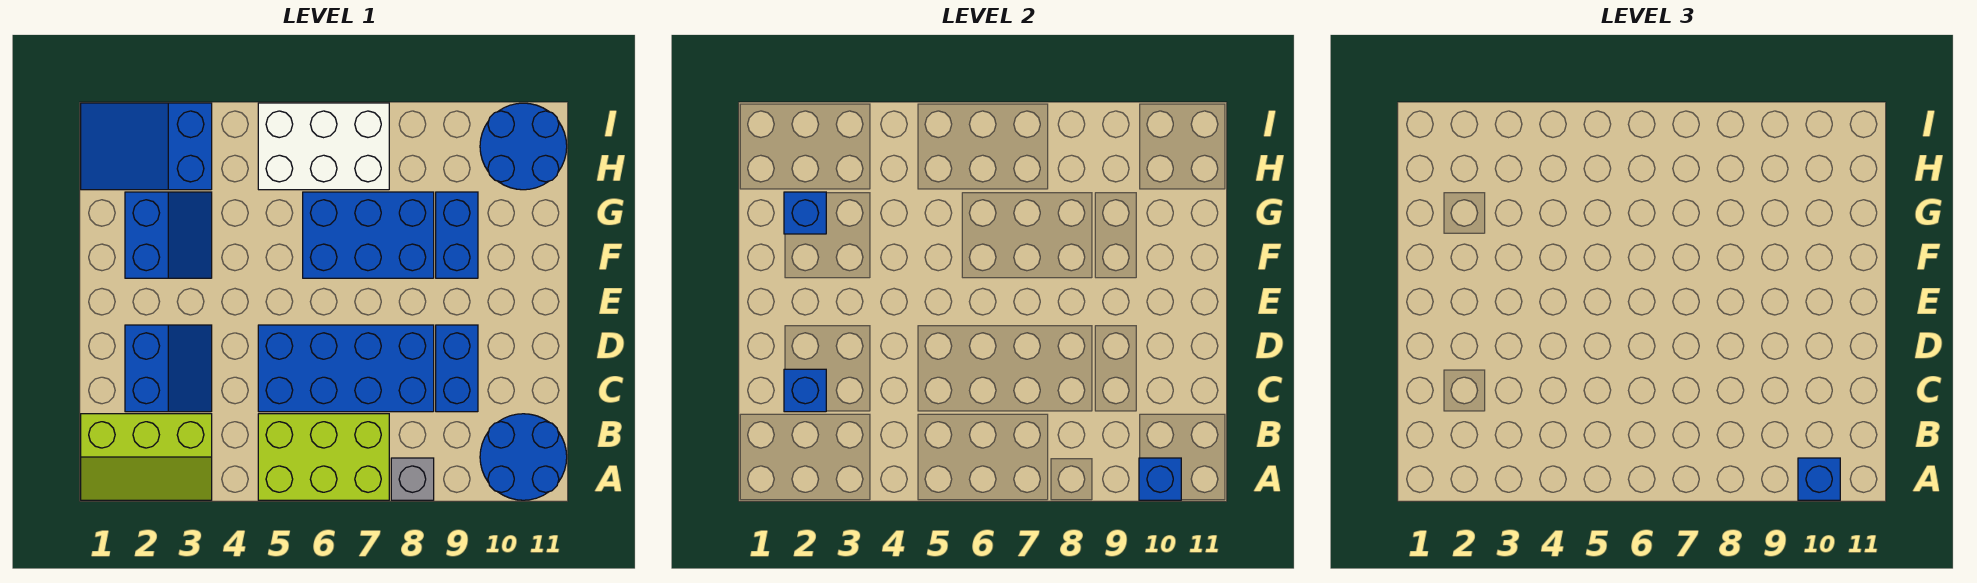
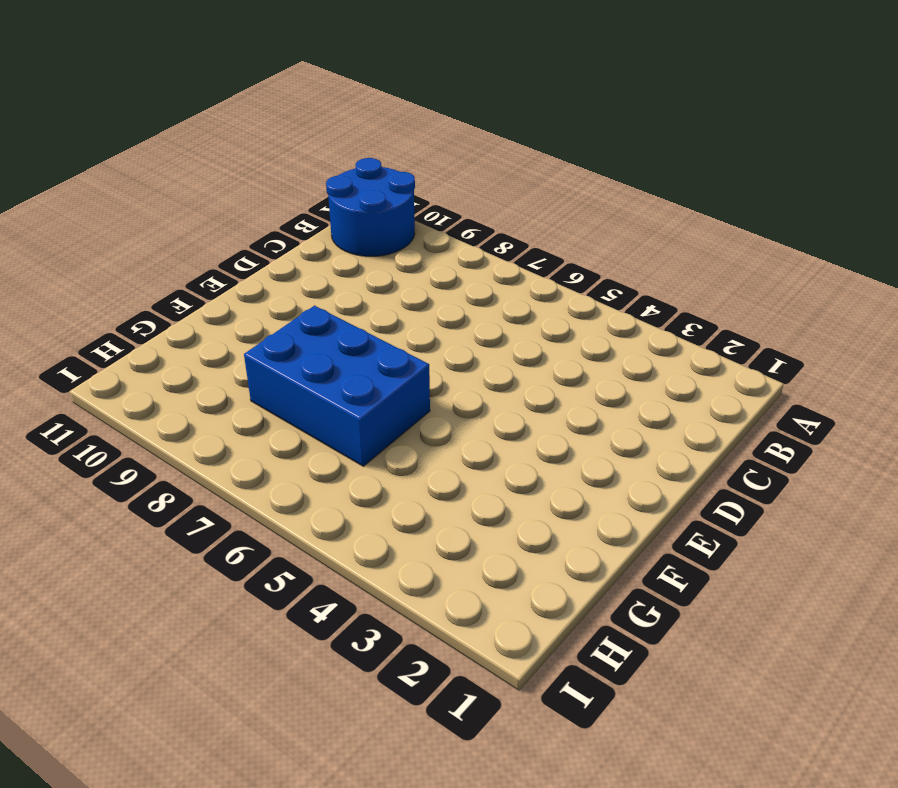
none -> lime 2x3 slope [81,414,212,500]
none -> lime 2x3 brick [258,414,389,500]
none -> grey 1x1 brick [391,458,434,500]

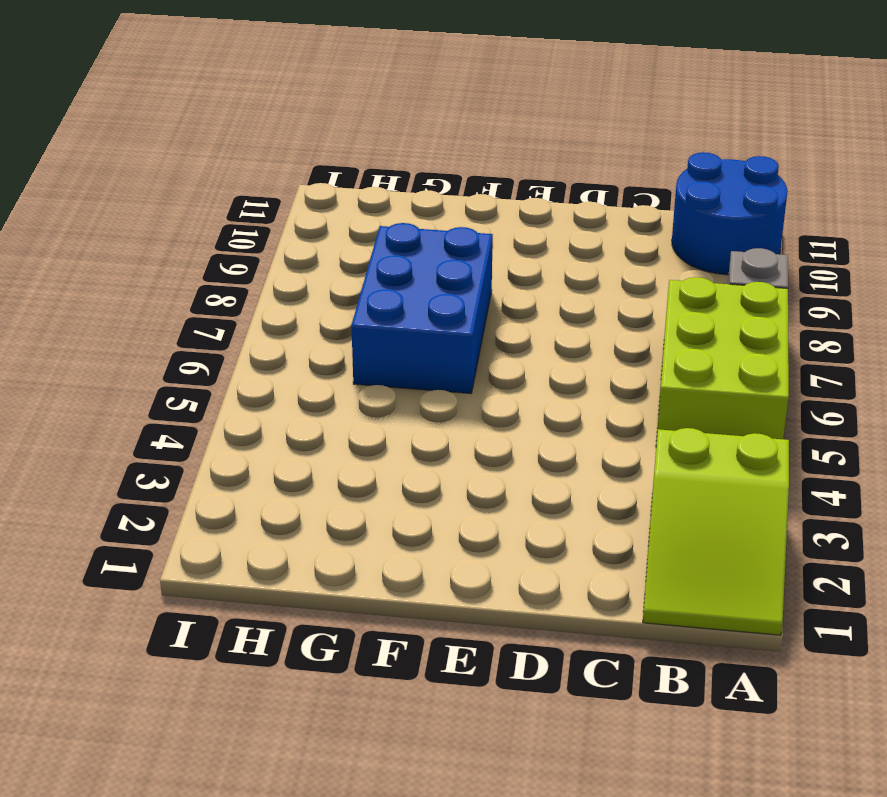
lime 2x3 slope [643,428,789,635] -> lime 2x3 slope turned to [81,414,212,500]
none -> blue 2x2 slope [125,325,212,412]
none -> blue 2x4 brick [258,325,434,412]
none -> blue 1x2 brick [436,325,478,412]

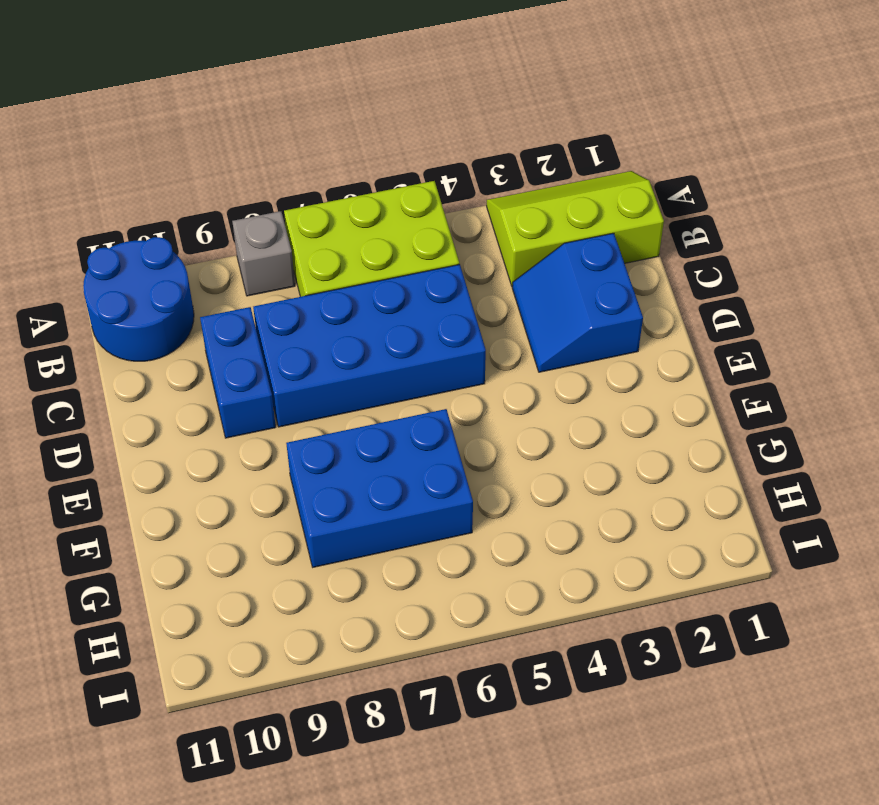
none -> blue 2x2 slope [125,192,212,278]
none -> blue 1x2 brick [436,192,478,278]
none -> blue 2x3 slope [81,103,212,190]

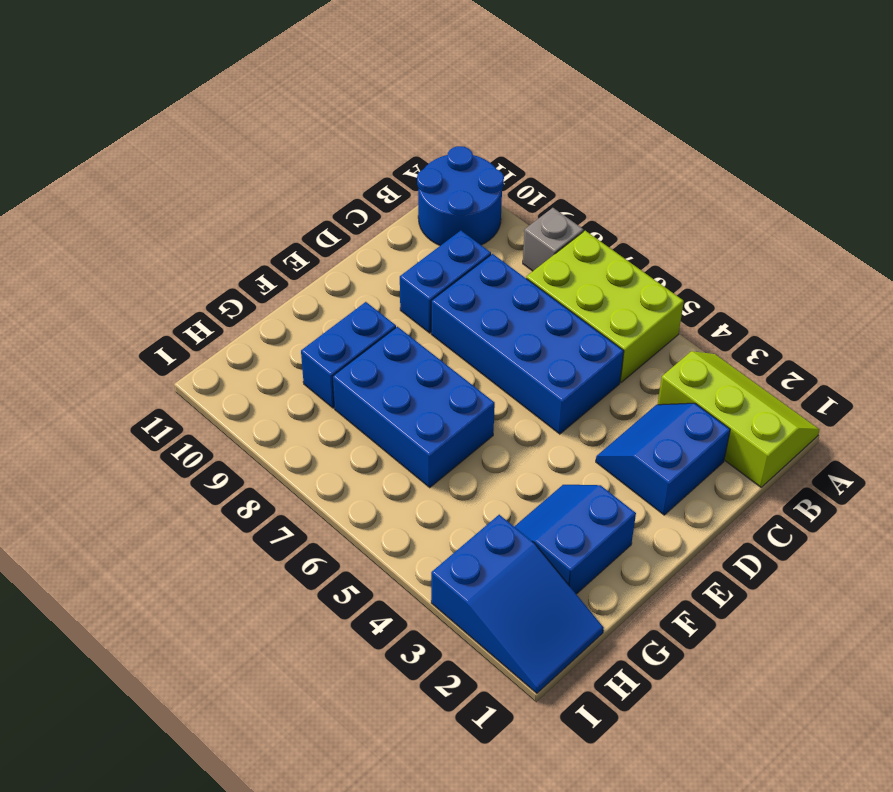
none -> white 2x3 brick [258,103,389,190]
none -> blue 2x2 round brick [480,103,567,190]
none -> blue 1x1 brick [1139,458,1181,500]

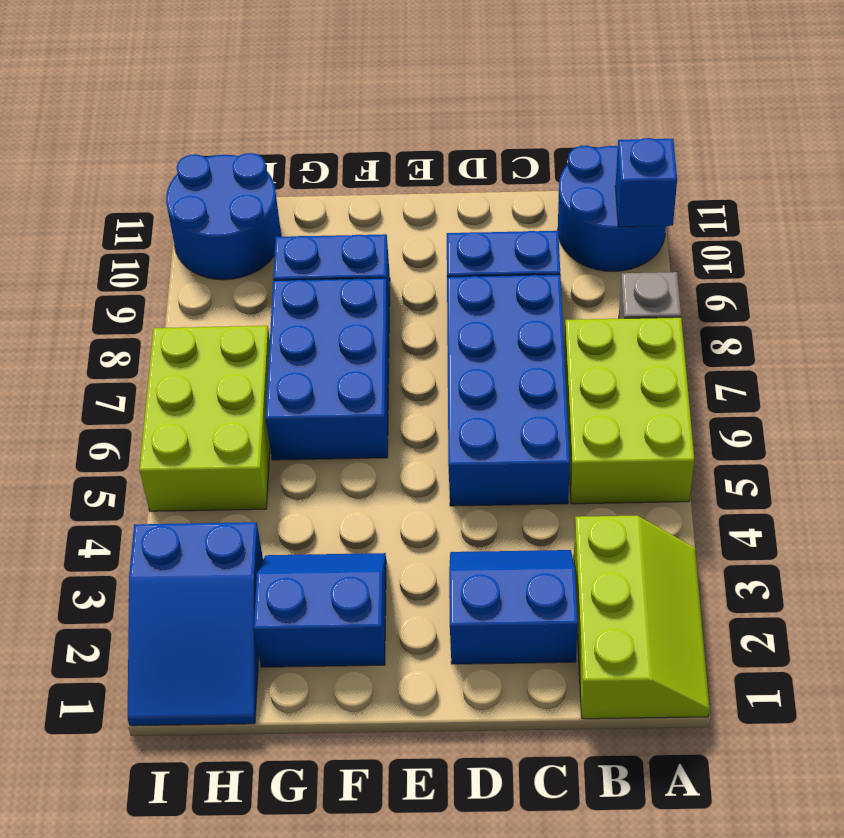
lime 2x3 brick [140,326,270,511] -> white 2x3 brick [258,103,389,190]
none -> blue 1x1 brick [784,369,826,412]
none -> blue 1x1 brick [784,192,826,234]
none -> blue 1x1 brick [1798,458,1840,500]

